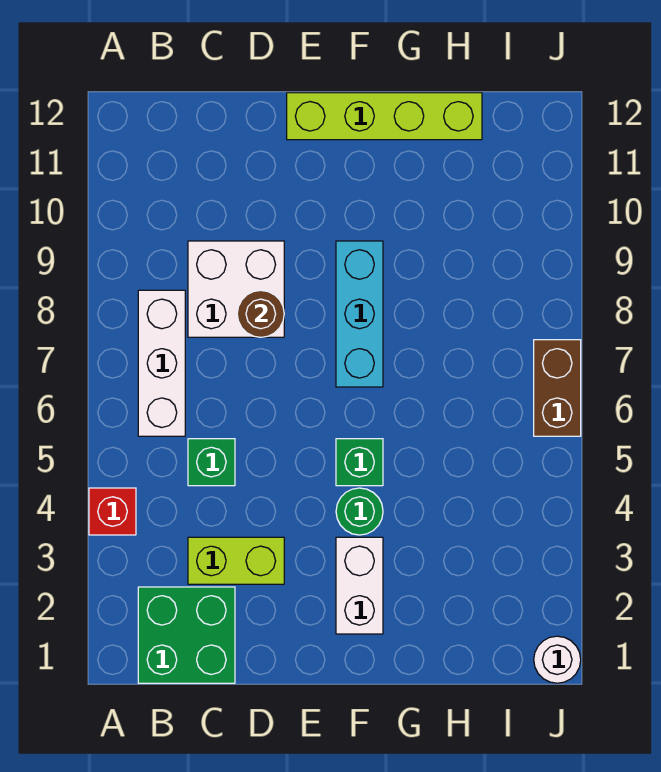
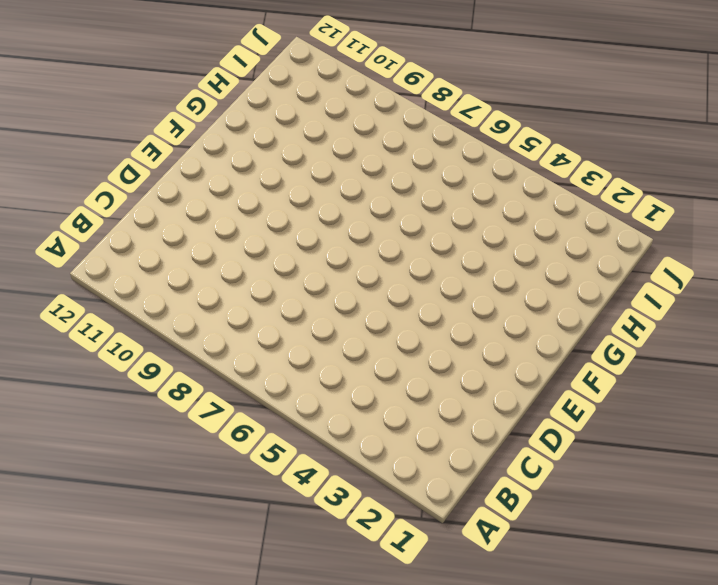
none -> red 1x1 brick [89,488,136,535]
none -> green 2x2 brick [138,587,235,683]
none -> white 1x3 brick [138,290,185,436]

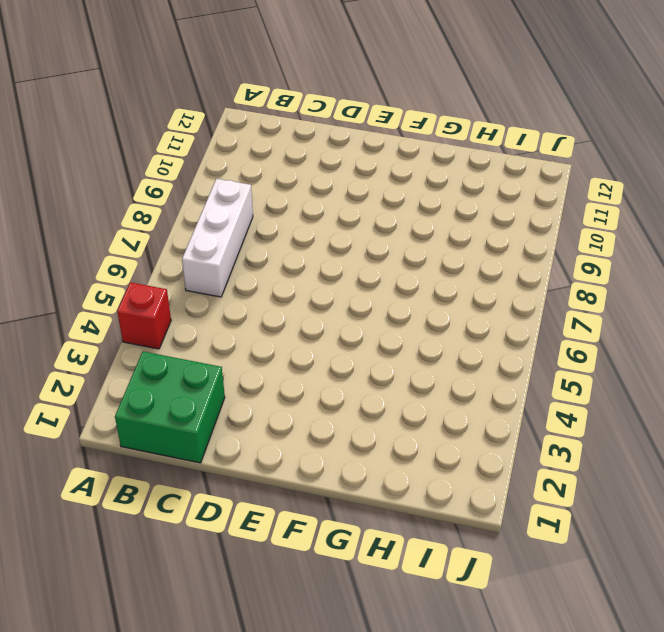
none -> lime 1x2 brick [188,537,284,584]
none -> green 1x1 brick [188,439,235,486]
none -> white 2x2 brick [188,241,284,337]

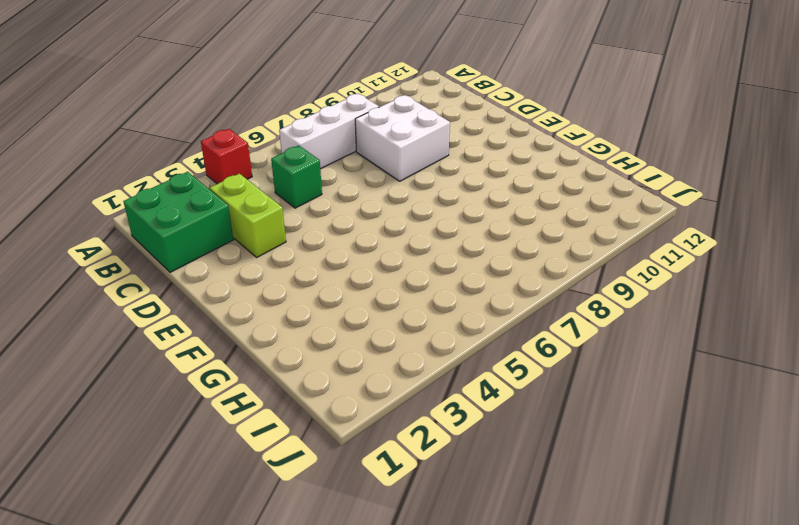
none -> lime 1x4 brick [287,93,482,140]
none -> white 1x2 brick [336,537,383,634]
none -> green 1x1 round brick [336,488,383,535]

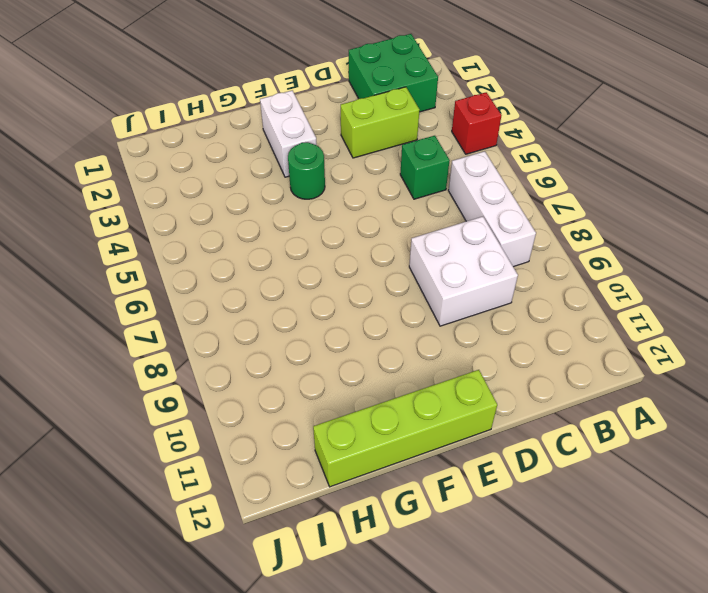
none -> green 1x1 brick [336,439,383,486]
none -> cyan 1x3 brick [336,241,383,387]
none -> white 1x1 round brick [534,636,581,683]

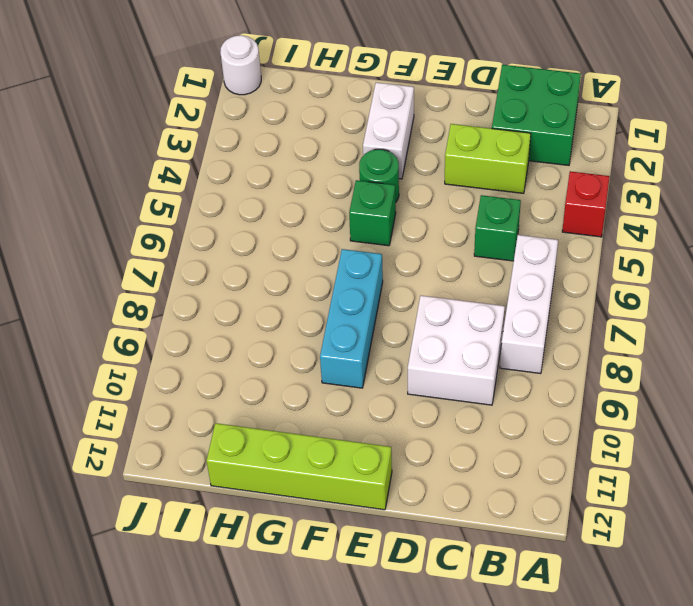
none -> brown 1x2 brick [534,340,581,436]
none -> brown 1x1 round brick [237,290,284,337]

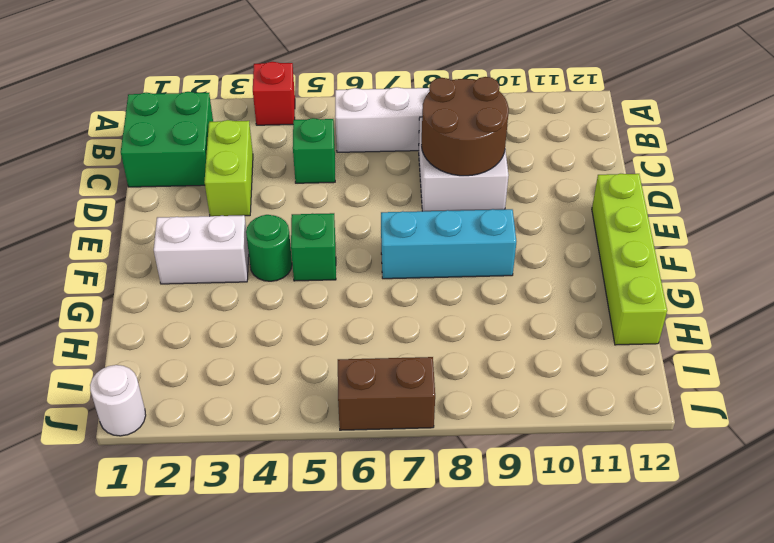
brown 2x2 round brick [421,77,509,176] -> brown 1x1 round brick [237,290,284,337]

